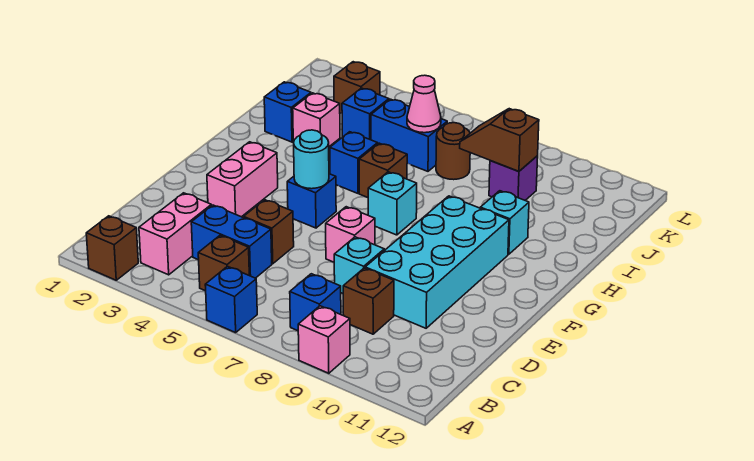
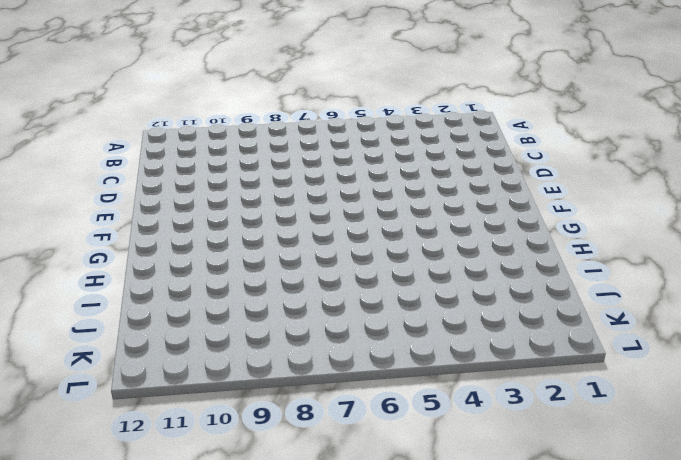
none -> brown 1x1 brick [86,216,138,280]
none -> blue 1x1 brick [205,266,257,333]
none -> pink 1x1 brick [298,306,350,373]

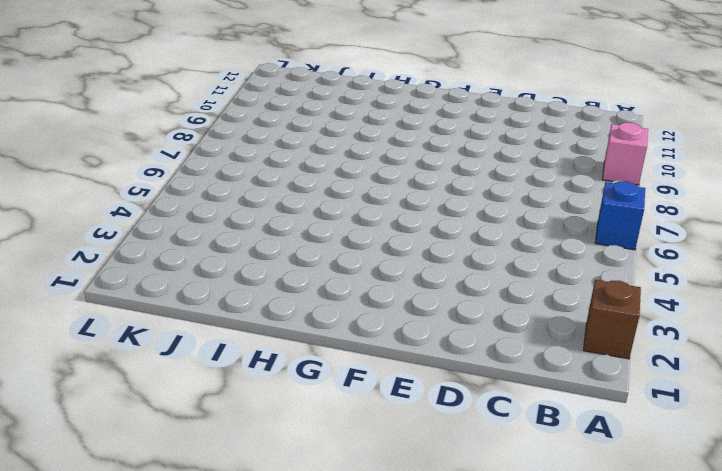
none -> pink 1x2 brick [139,193,211,275]
none -> brown 1x1 brick [198,235,249,291]
none -> blue 1x1 brick [290,274,341,331]

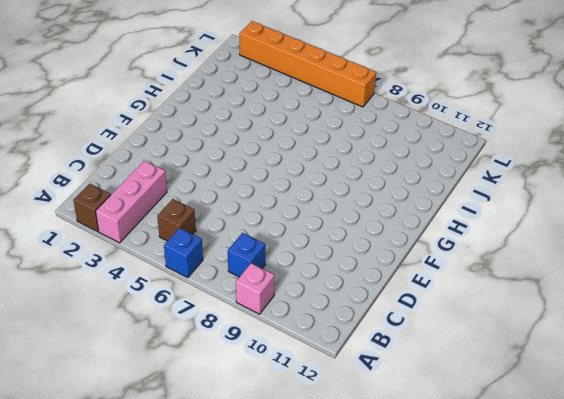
pink 1x3 brick [96,161,167,243] -> pink 1x2 brick [139,193,211,275]
orange 1x6 brick [239,21,376,107] -> none
none -> blue 1x2 brick [191,205,272,278]
none -> brown 1x1 brick [343,268,394,334]
none -> brown 1x1 brick [244,200,294,264]

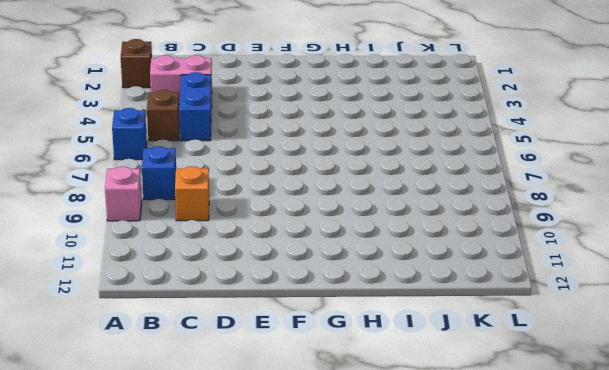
orange 1x1 brick [175,166,209,221] -> brown 1x1 brick [343,268,394,334]
none -> brown 1x1 brick [244,200,294,264]
none -> cyan 1x1 brick [334,237,384,293]
none -> cyan 2x4 brick [365,196,509,328]

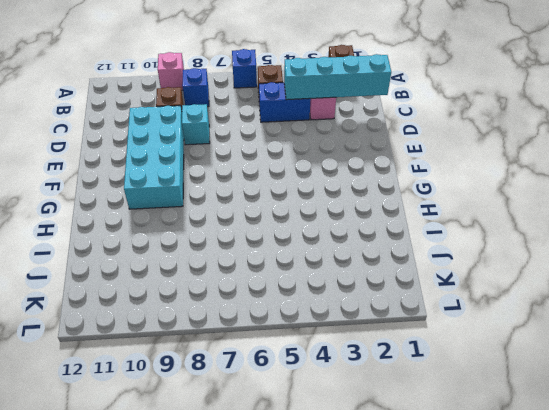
cyan 1x4 brick [284,54,391,100] -> none
none -> brown 1x1 brick [244,200,294,264]
none -> pink 1x2 brick [207,142,278,217]
none -> pink 1x1 brick [326,207,375,262]

